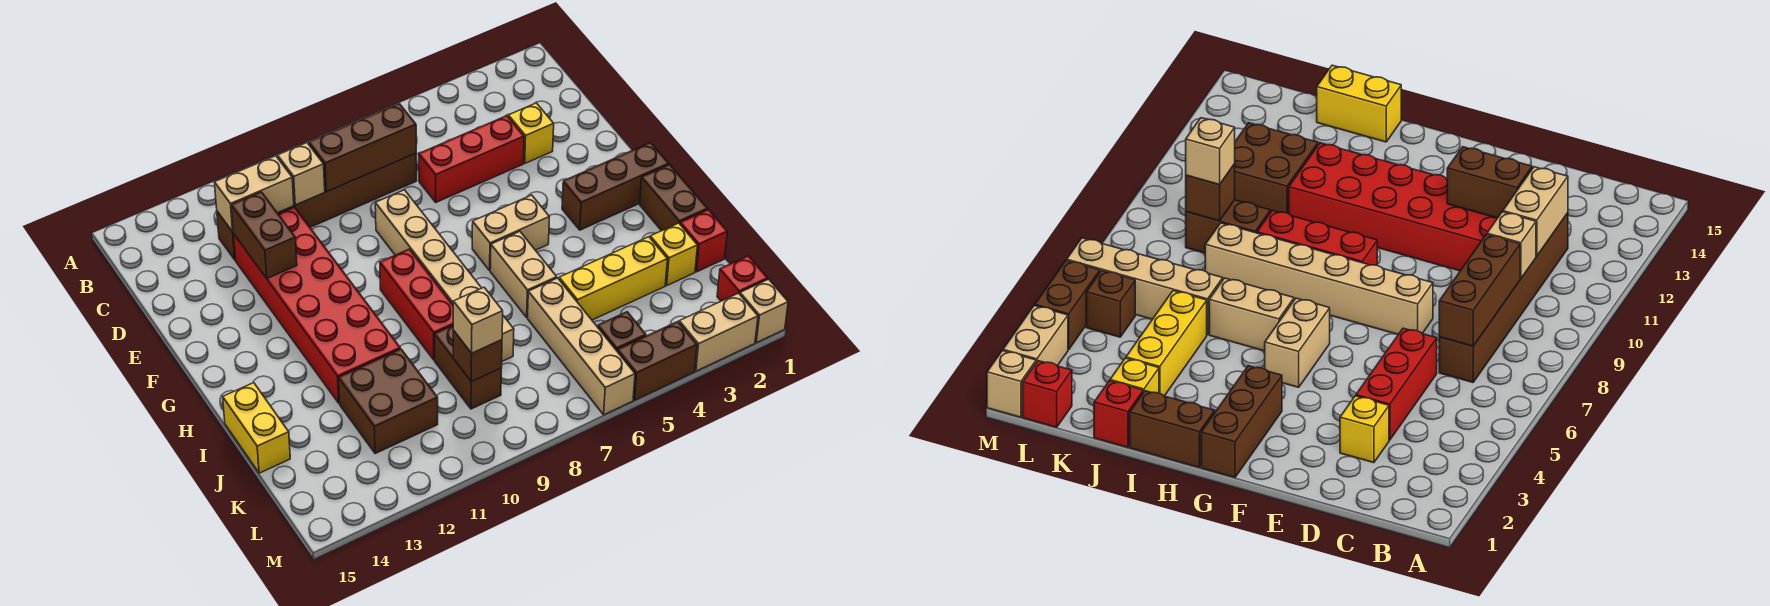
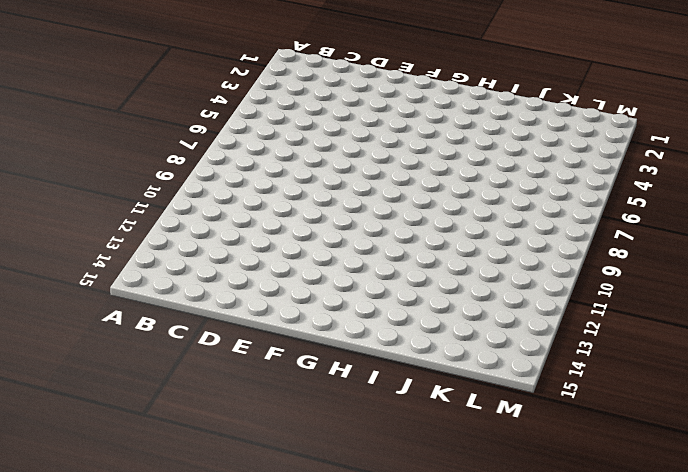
none -> brown 1x6 brick [217,153,417,260]
none -> yellow 1x1 brick [508,103,554,163]
none -> red 1x3 brick [419,116,524,202]

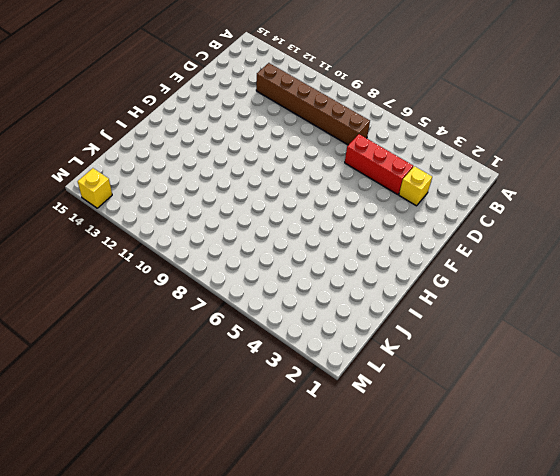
yellow 1x1 brick [78,168,112,208] -> yellow 1x1 brick moved to [650,223,698,285]
none -> red 2x6 brick [234,207,400,403]
none -> tan 1x6 brick [375,190,514,361]
none -> brown 1x3 brick [562,143,669,230]

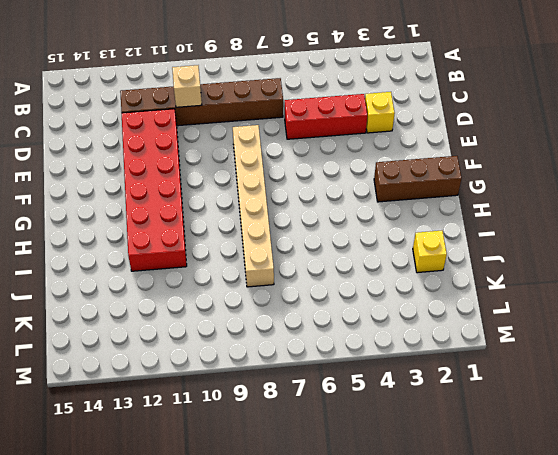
none -> tan 1x2 brick [472,195,549,270]
none -> red 1x3 brick [380,249,453,360]
none -> brown 1x2 brick [640,165,708,231]

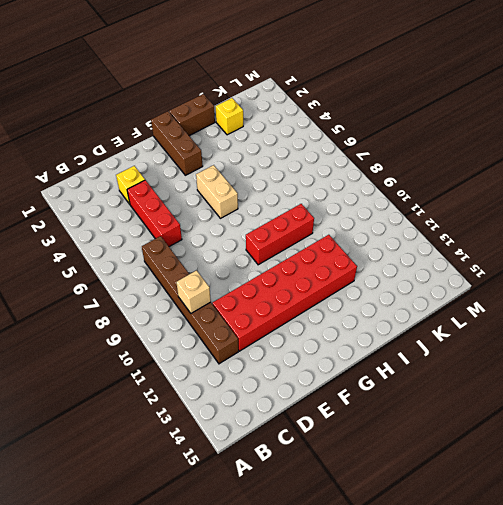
none -> tan 1x6 brick [375,190,514,361]
none -> tan 1x2 brick [490,231,557,317]
none -> yellow 1x2 brick [223,383,290,473]

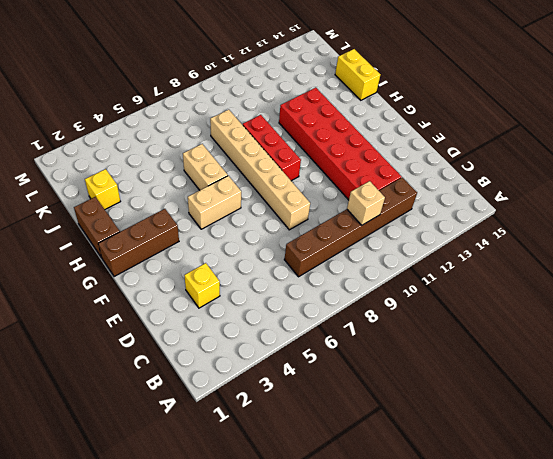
none -> red 1x3 brick [419,116,524,202]
none -> red 1x1 brick [680,210,727,272]
none -> yellow 1x3 brick [559,237,667,320]

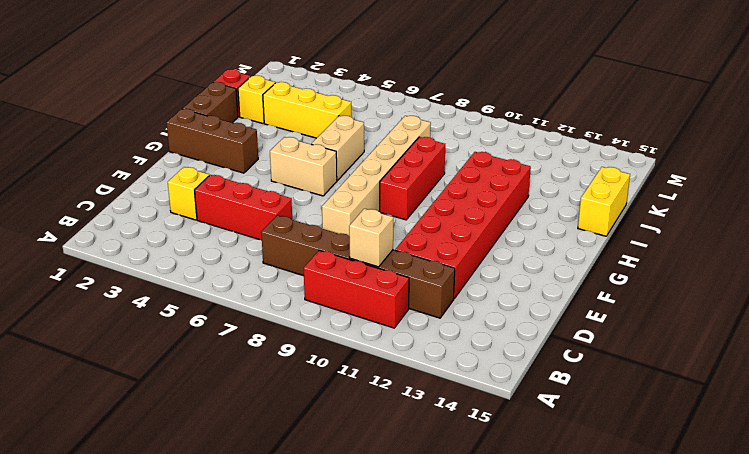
red 1x3 brick [304,250,409,328] -> none
none -> tan 1x4 brick [528,278,635,415]
none -> brown 1x2 brick [435,326,501,409]
none -> brown 2x2 brick [339,349,438,454]

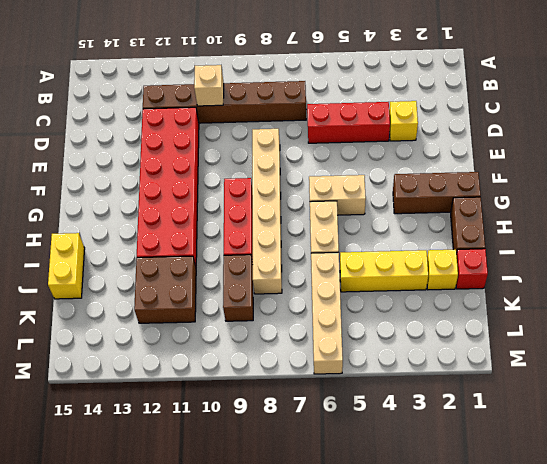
none -> red 1x1 brick [717,256,768,301]
none -> brown 1x1 brick [598,312,646,351]
none -> tan 1x1 brick [740,279,788,343]

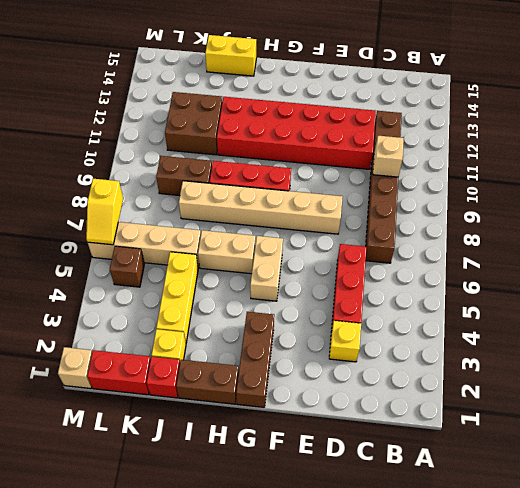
red 1x2 brick [87,350,151,395] -> red 1x1 brick [717,256,768,301]
yellow 1x2 slope [86,179,123,245] -> none
none -> tan 1x2 brick [679,293,758,371]
none -> brown 1x2 brick [617,322,697,400]
none -> brown 1x3 brick [309,104,416,192]

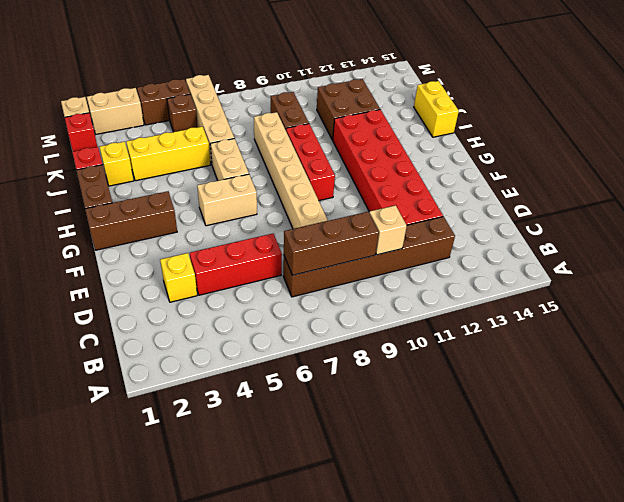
none -> tan 1x2 brick [214,156,294,232]
none -> brown 1x2 brick [231,192,297,278]
none -> brown 1x1 brick [453,330,502,382]

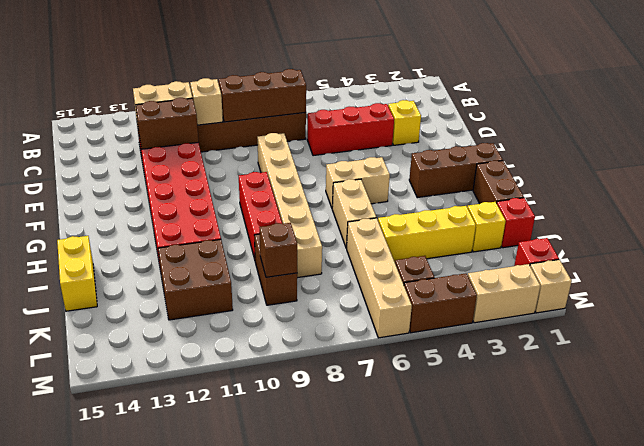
brown 1x2 brick [136,98,198,149] -> brown 1x2 brick turned to [231,192,297,278]
none -> tan 1x1 brick [453,287,503,353]

